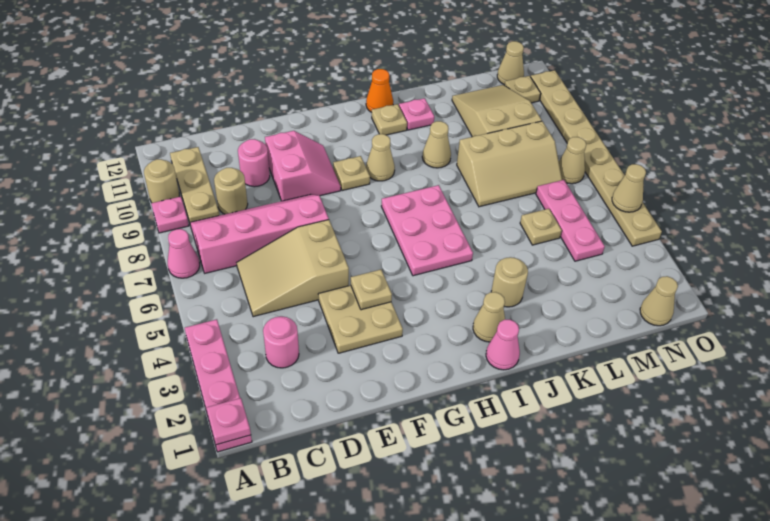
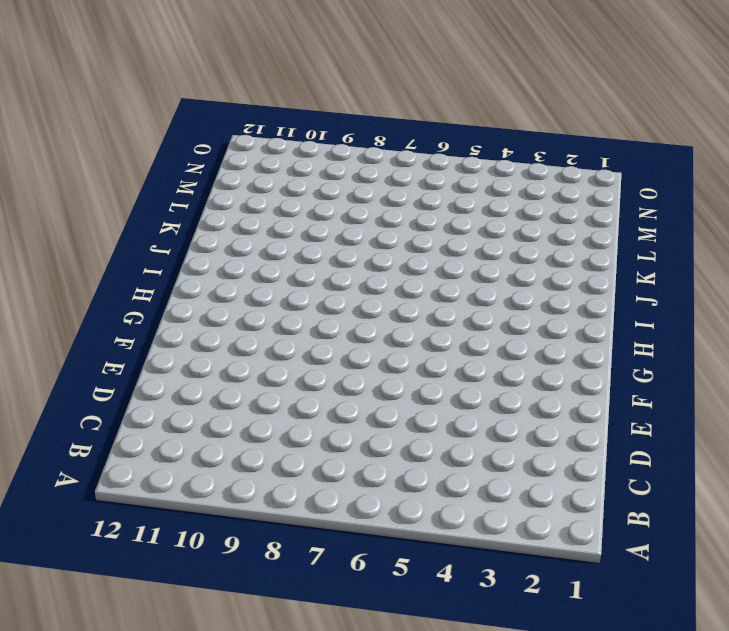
none -> pink 1x4 plate [185,319,252,452]
none -> pink 1x1 cone [168,229,200,278]
none -> pink 1x1 plate [151,197,189,233]
none -> tan 1x1 round brick [144,159,179,203]

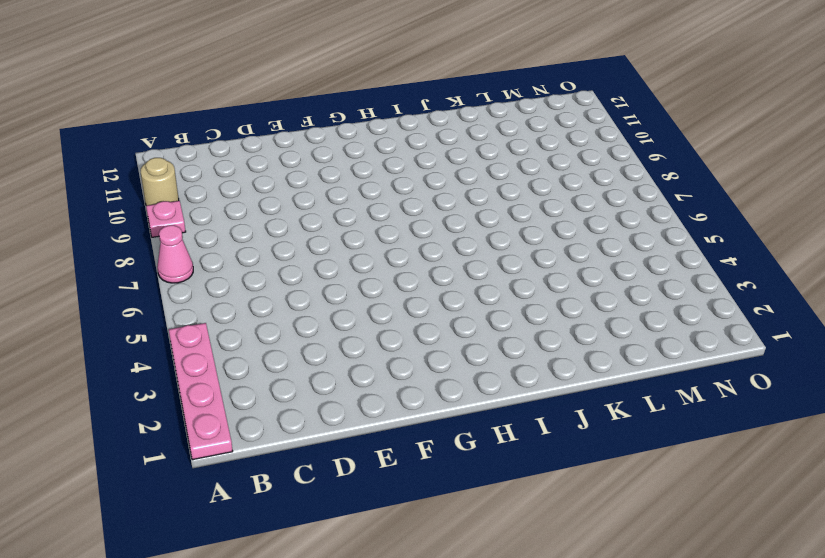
none -> pink 2x4 slope [190,194,329,273]
none -> tan 1x3 plate [170,147,220,223]
none -> pink 1x1 round brick [263,316,299,368]
none -> tan 2x3 slope [237,220,349,317]

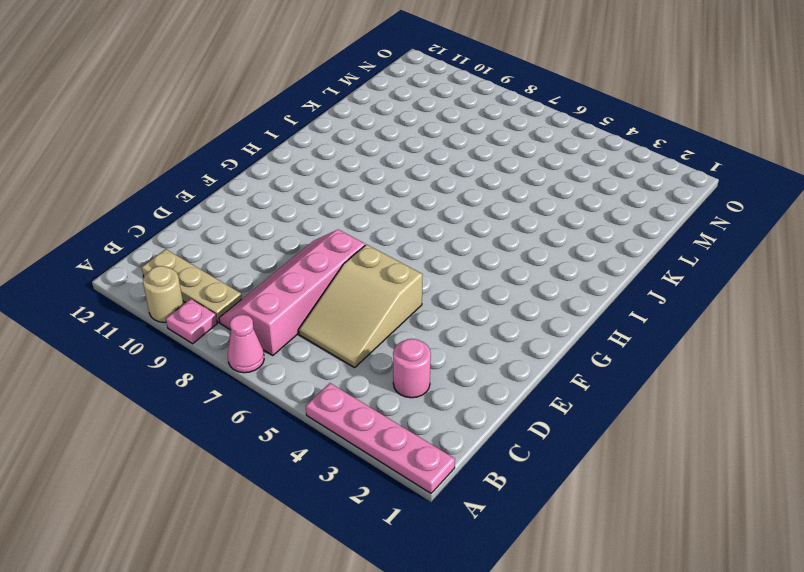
none -> tan 1x1 round brick [214,168,248,214]
none -> pink 1x1 round brick [238,139,270,187]
none -> tan 2x2 plate [319,285,403,353]
none -> pink 2x2 slope [265,131,341,201]

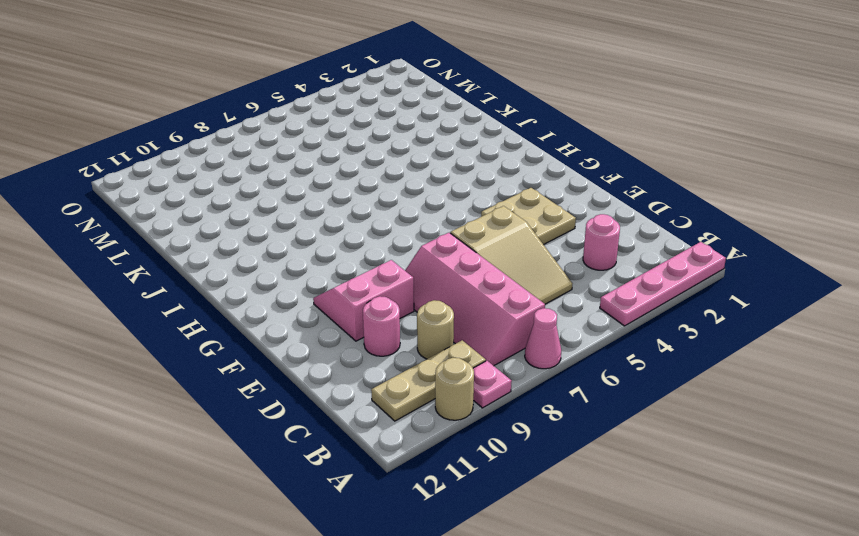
none -> tan 1x1 plate [333,156,370,191]
none -> pink 2x3 plate [381,185,473,276]
none -> tan 1x1 cone [366,134,395,181]
none -> pink 1x1 cone [486,320,520,370]

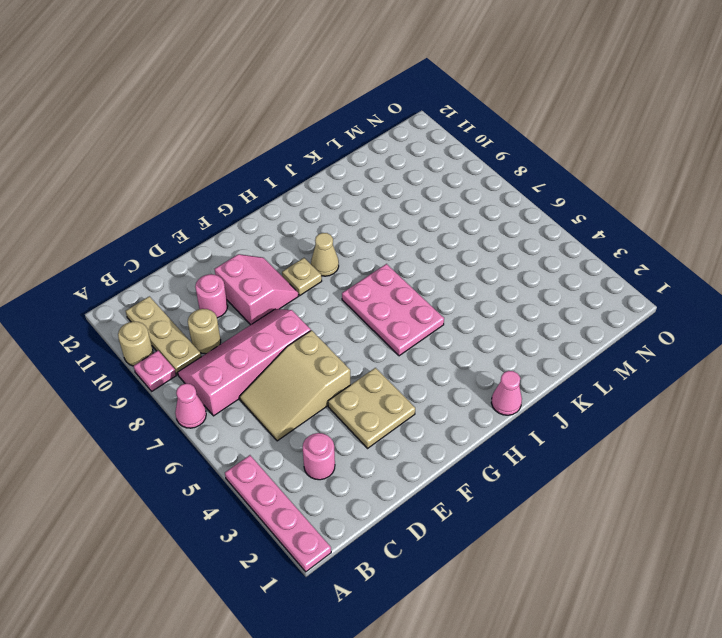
none -> tan 1x1 cone [473,292,505,342]
none -> tan 1x1 plate [372,104,407,135]
none -> orange 1x1 cone [366,69,393,112]
none -> tan 1x1 round brick [491,257,528,307]

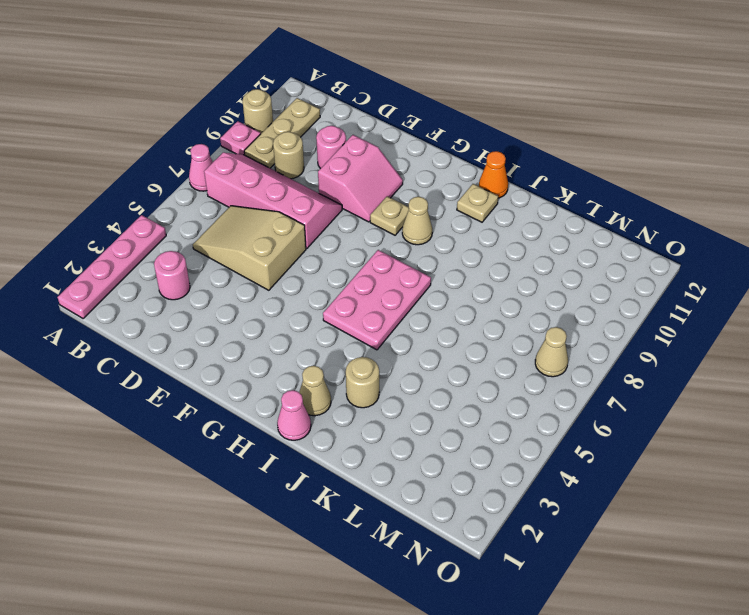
none -> tan 2x2 plate [319,285,403,353]
none -> tan 1x1 cone [422,121,451,168]
none -> pink 1x1 plate [399,98,434,130]
none -> tan 2x3 slope [457,121,562,207]

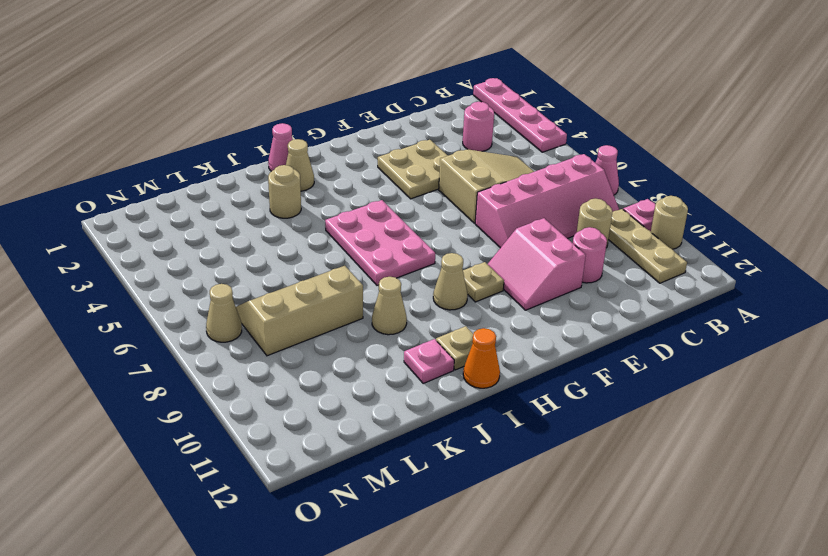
none -> tan 1x1 plate [520,209,562,245]
none -> tan 2x3 slope [452,85,542,137]
none -> pink 1x3 plate [536,180,605,261]
none -> tan 1x1 cone [640,276,678,326]

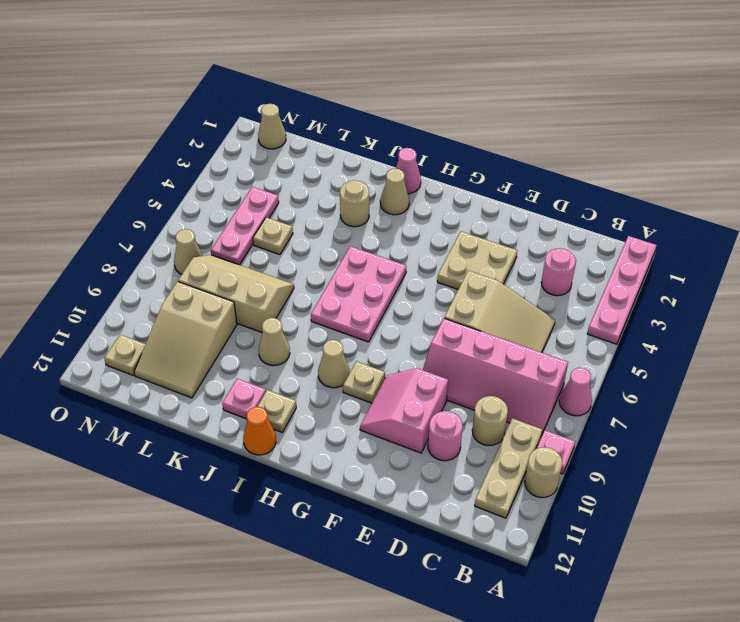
none -> tan 1x1 cone [497,41,524,85]
none -> tan 1x8 plate [531,70,662,246]
none -> pink 1x1 plate [206,398,251,445]
none -> tan 1x1 plate [351,270,392,310]

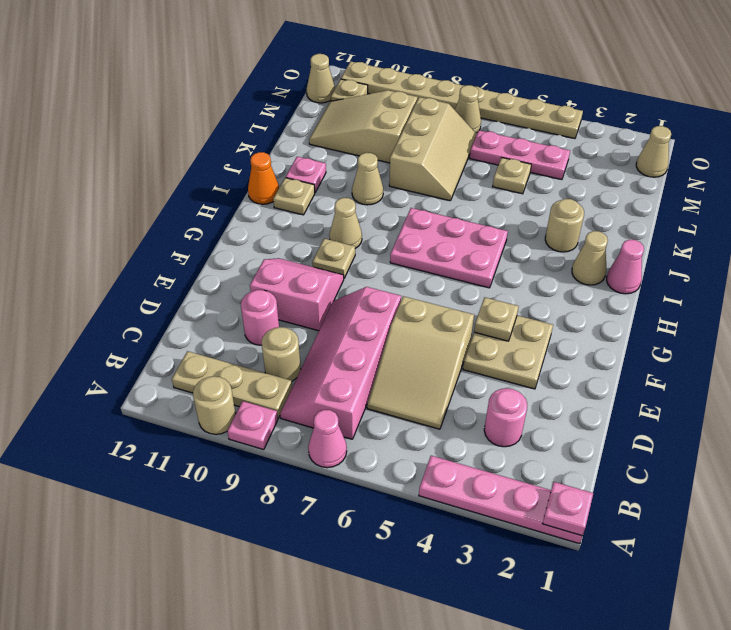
none -> tan 1x1 cone [612,164,646,212]

